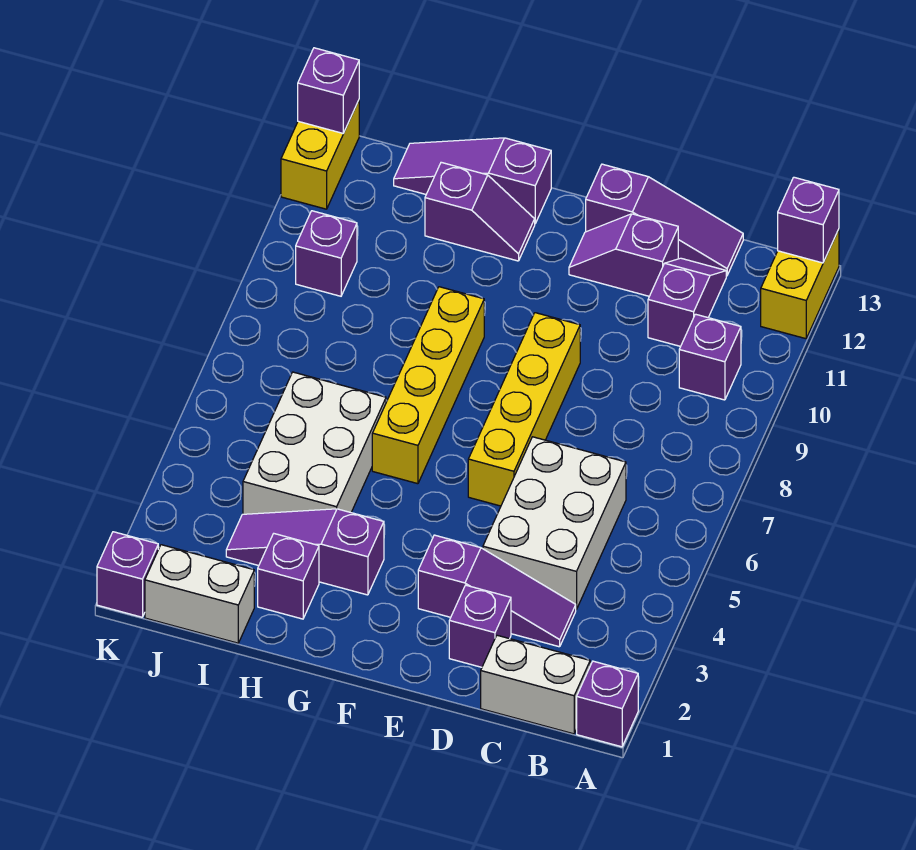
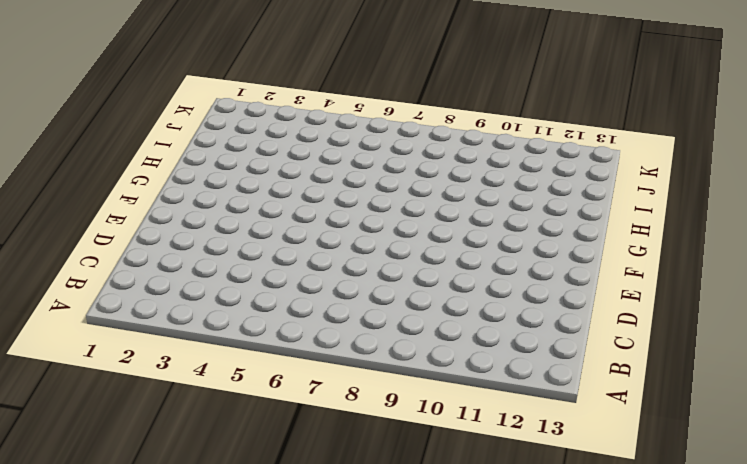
none -> purple 1x1 brick [577,661,638,747]
none -> yellow 1x2 brick [761,229,839,339]
none -> white 1x2 brick [481,635,590,734]

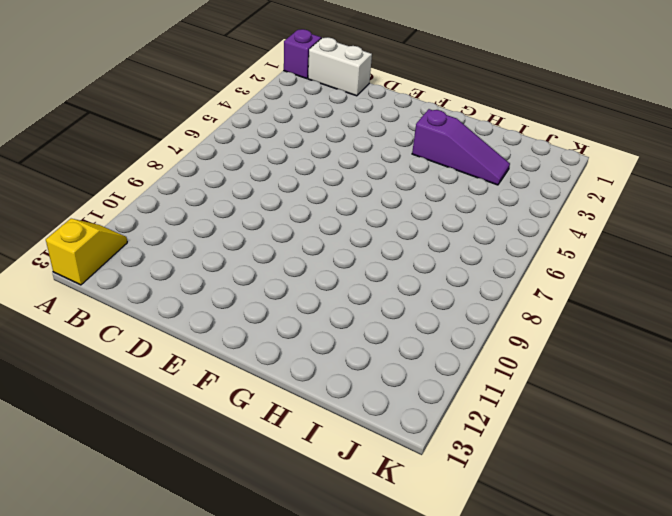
yellow 1x2 slope [46,219,127,285] -> yellow 1x2 brick [761,229,839,339]
none -> purple 1x1 brick [679,314,741,400]
none -> purple 1x3 slope [418,535,576,647]
none -> white 2x3 brick [483,437,626,609]

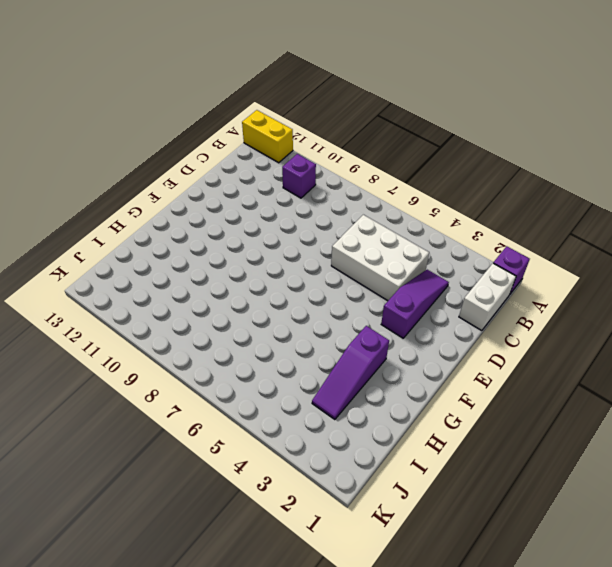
none -> purple 1x2 slope [648,258,726,346]
none -> purple 1x3 slope [586,164,743,276]
none -> purple 1x1 brick [449,585,511,667]

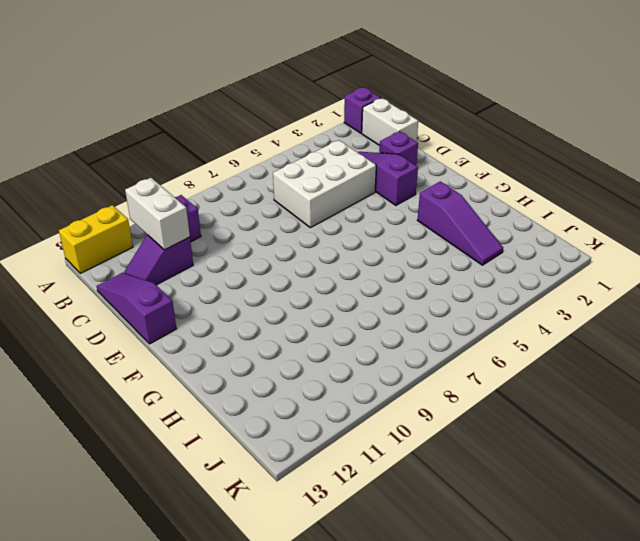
white 1x2 brick [125,178,190,250] -> white 1x2 brick moved to [145,545,254,643]
none -> purple 1x2 slope [569,214,678,296]
none -> yellow 1x4 brick [468,313,580,506]
none -> yellow 1x4 brick [372,287,484,484]

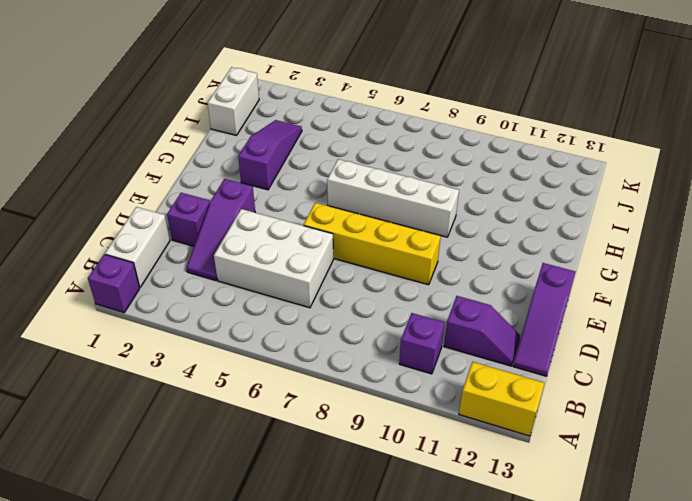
white 1x4 brick [327,159,459,237] -> yellow 1x4 brick [372,287,484,484]
none -> purple 1x2 slope [569,214,678,296]
none -> purple 1x2 slope [425,162,535,261]
none -> purple 1x3 slope [394,138,551,223]

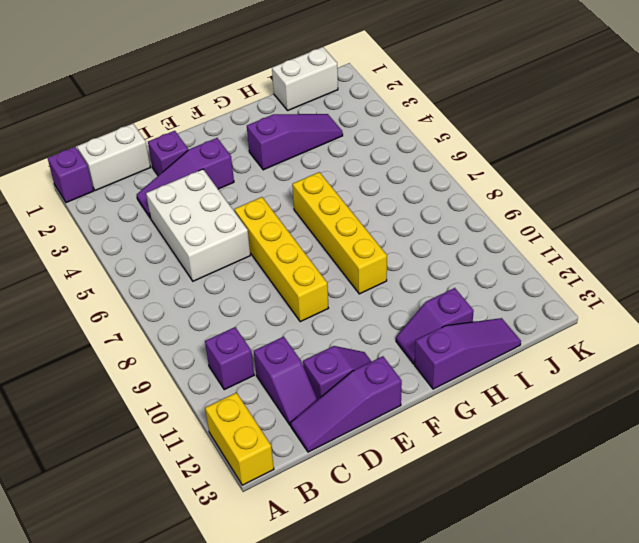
none -> purple 1x1 brick [258,534,319,619]
none -> white 2x3 brick [243,372,386,514]
none -> purple 1x1 brick [296,211,357,296]

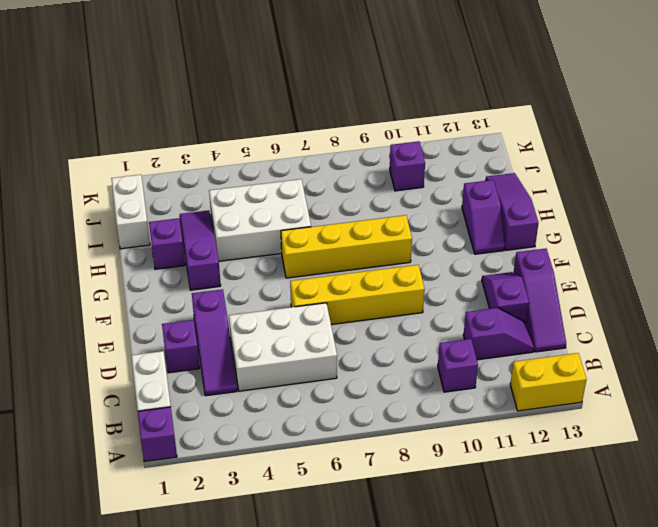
none -> purple 1x1 brick [97,532,158,617]
none -> yellow 1x2 brick [281,100,359,209]
none -> purple 1x1 brick [778,177,839,263]

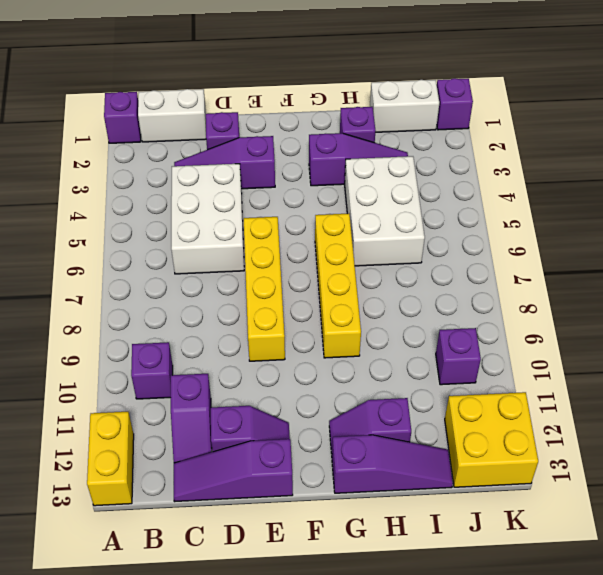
yellow 2x2 brick [445,392,538,487] -> yellow 1x2 brick [281,100,359,209]
none -> purple 1x1 brick [778,177,839,263]
none -> purple 1x1 brick [298,48,359,133]

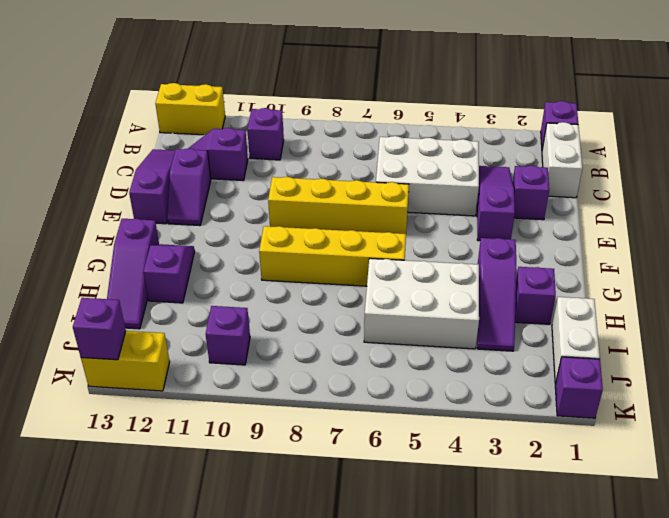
none -> purple 1x1 brick [778,177,839,263]

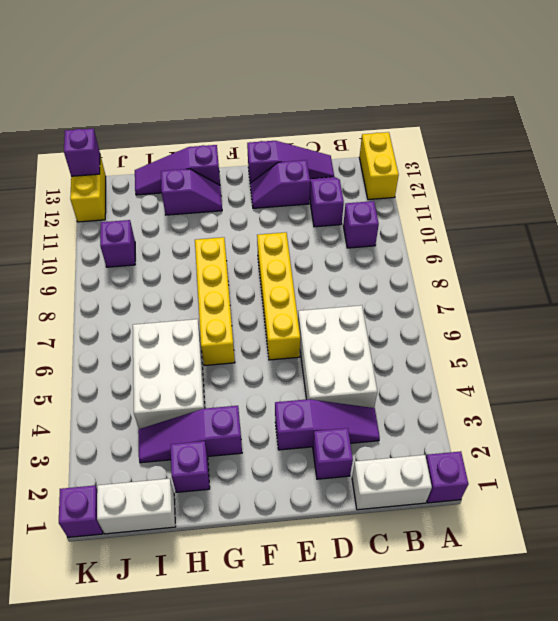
none -> purple 1x1 brick [778,177,839,263]

